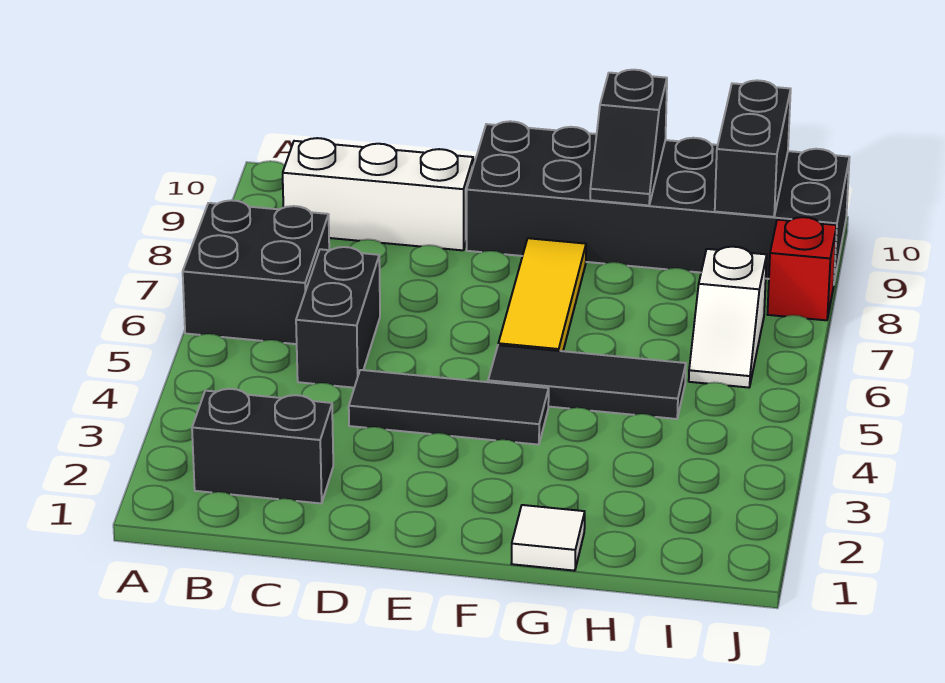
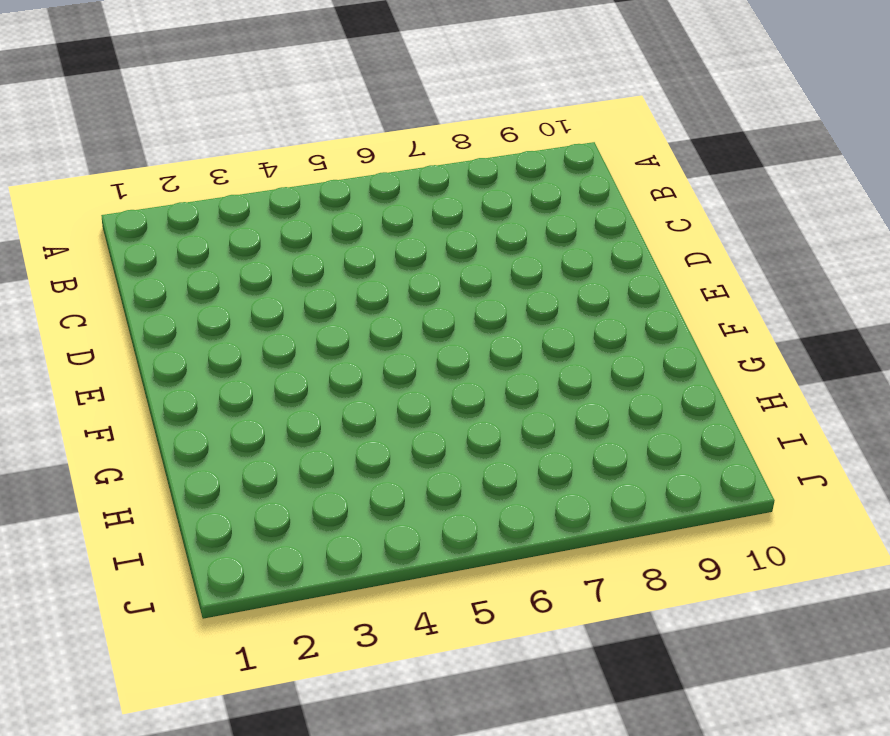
none -> black 2x2 brick [183,200,329,344]
none -> black 1x2 brick [192,389,333,503]
none -> white 1x3 brick [283,138,473,250]

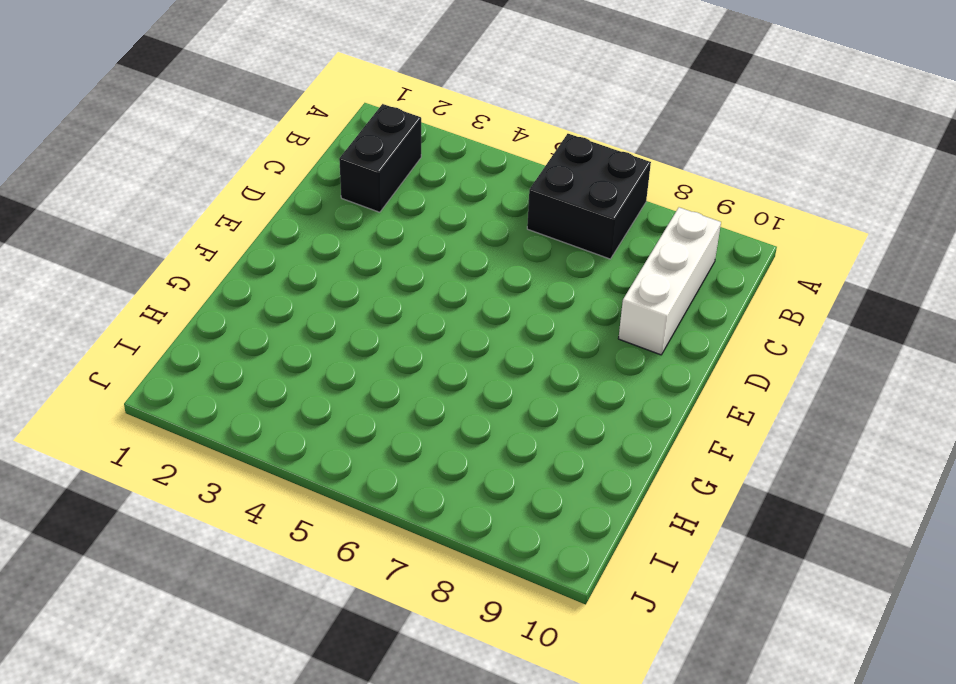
none -> black 1x2 brick [296,247,380,388]
none -> black 1x3 tile [349,370,549,445]
none -> black 2x6 brick [467,121,850,282]

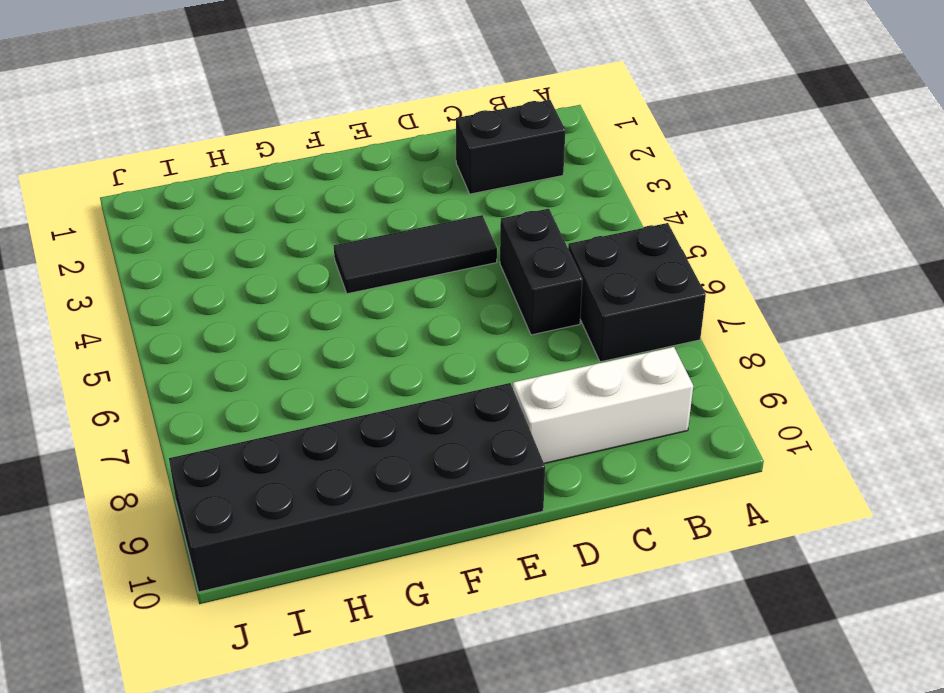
none -> black 1x3 tile [488,345,686,419]
none -> yellow 1x3 tile [498,238,586,351]
none -> white 1x1 tile [511,505,585,571]

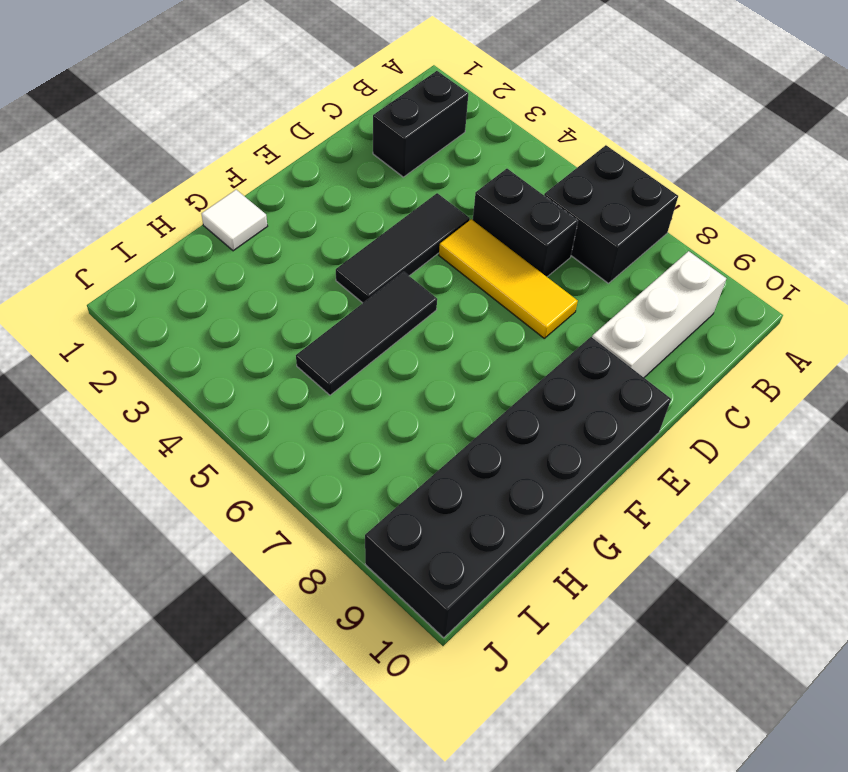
yellow 1x3 tile [439,219,578,338] -> yellow 1x3 tile moved to [498,238,586,351]
none -> white 1x2 slope [689,247,767,388]
none -> red 1x1 brick [767,217,837,320]
none -> black 1x2 slope [590,70,667,205]

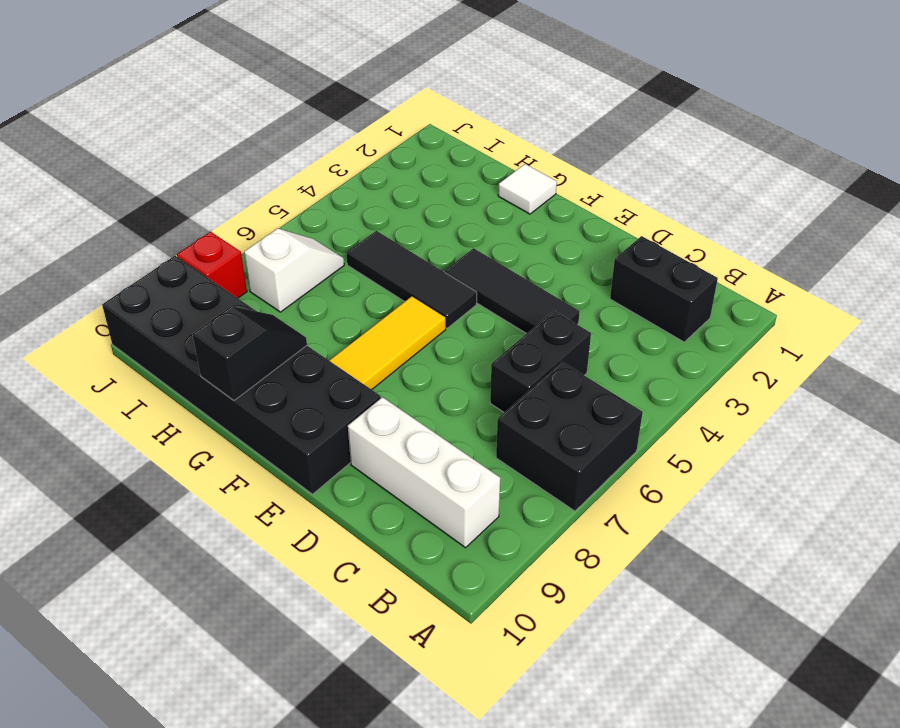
none -> black 1x2 brick [715,80,791,217]

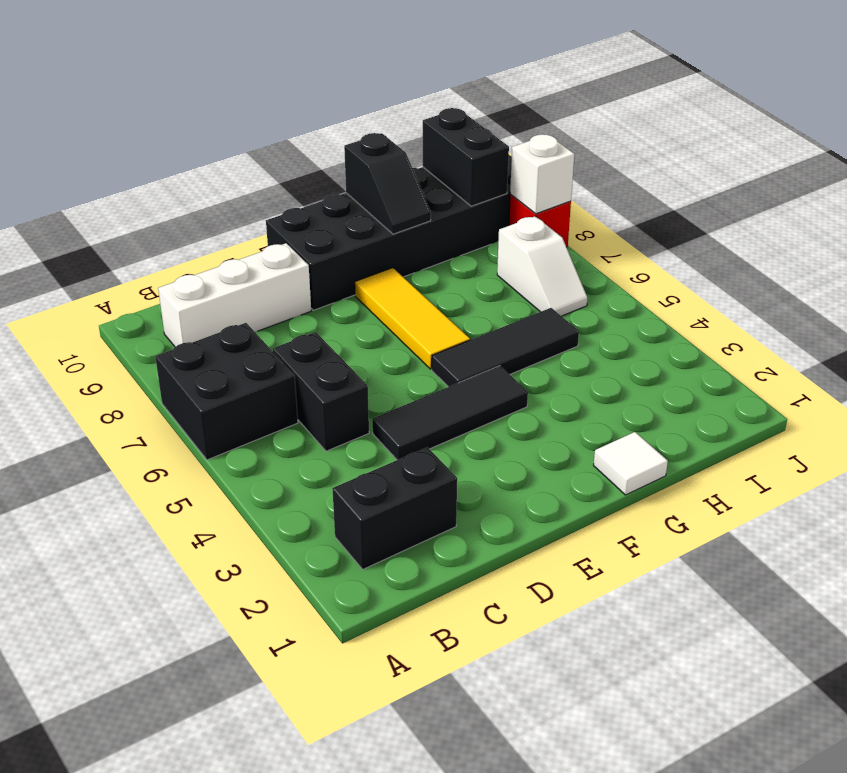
white 1x1 brick [510,134,574,214] -> none

